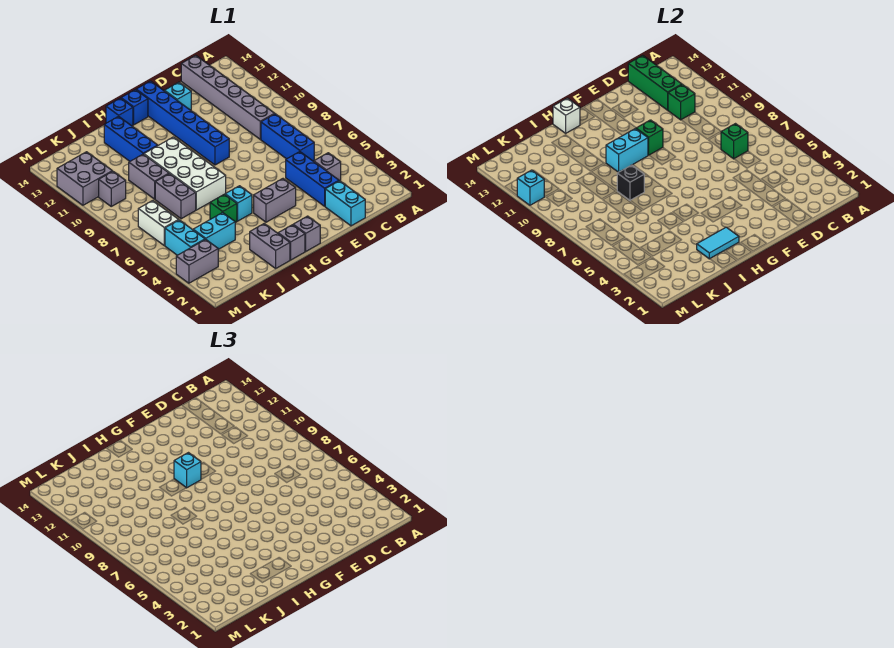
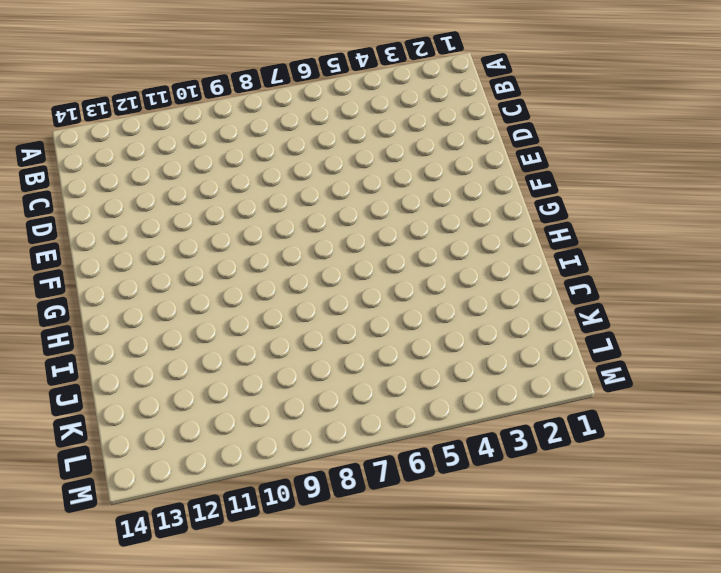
none -> grey 1x1 brick [314,153,341,181]
none -> blue 1x3 brick [261,114,314,161]
none -> grey 1x6 brick [181,55,275,139]
none -> cyan 1x2 brick [325,181,365,226]

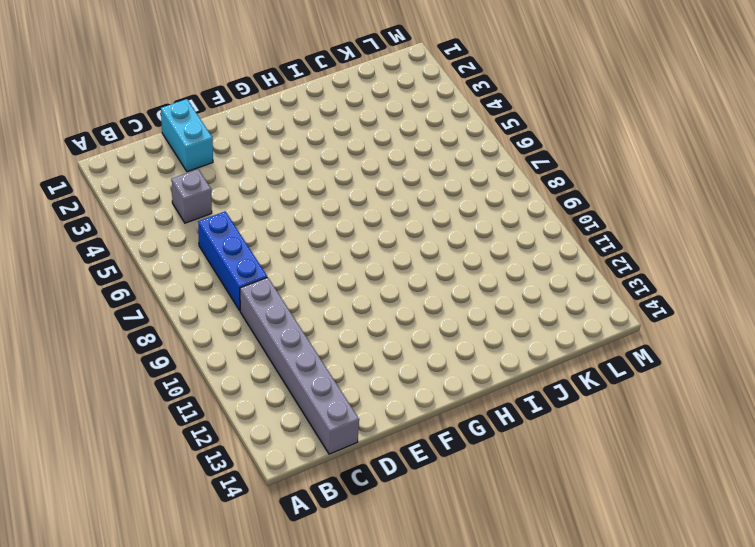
none -> blue 1x3 brick [286,152,339,206]
none -> cyan 1x1 brick [165,82,191,110]
none -> grey 1x2 brick [254,179,296,222]
none -> blue 1x6 brick [136,81,229,165]

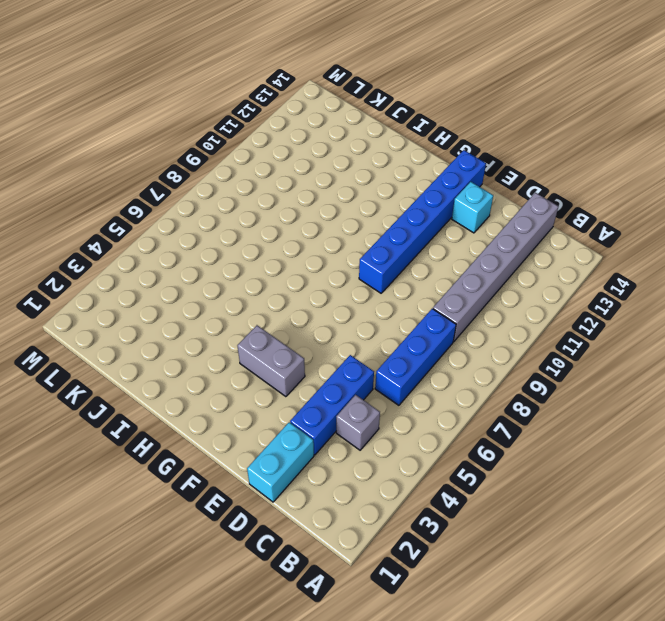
none -> grey 1x1 brick [293,216,320,251]
none -> blue 1x1 brick [121,90,148,125]
none -> grey 1x1 brick [278,225,305,260]
none -> cyan 1x1 brick [225,186,252,221]

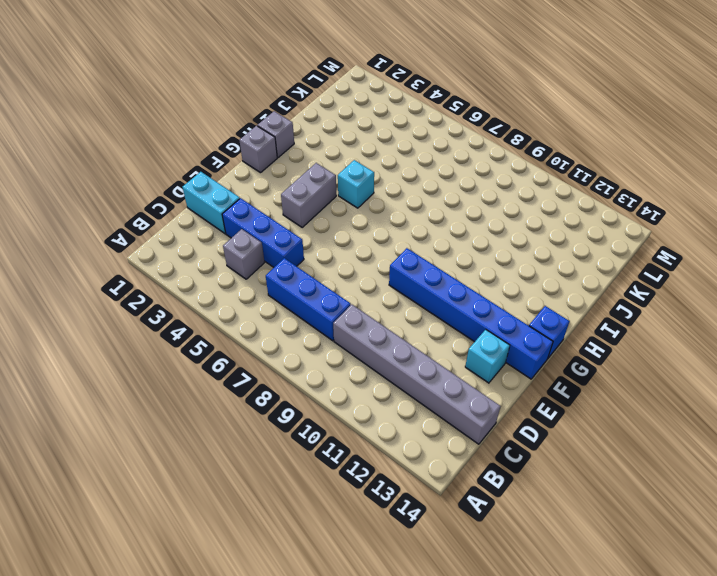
none -> white 2x4 brick [144,137,226,210]
none -> blue 1x1 brick [106,98,133,126]
none -> grey 1x2 brick [250,224,290,268]
none -> green 1x1 brick [210,194,237,223]

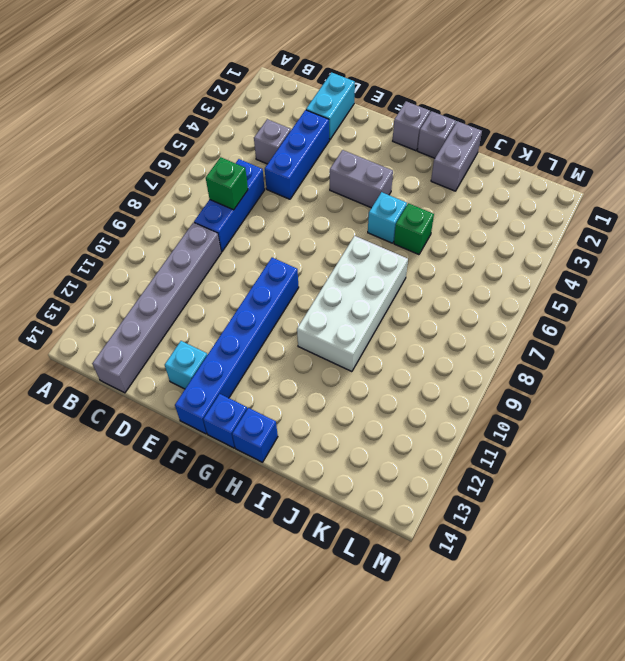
none -> blue 1x3 brick [104,116,158,161]
none -> cyan 1x2 brick [193,213,235,249]
none -> grey 1x2 brick [155,174,196,219]
none -> grey 1x2 brick [129,154,169,199]

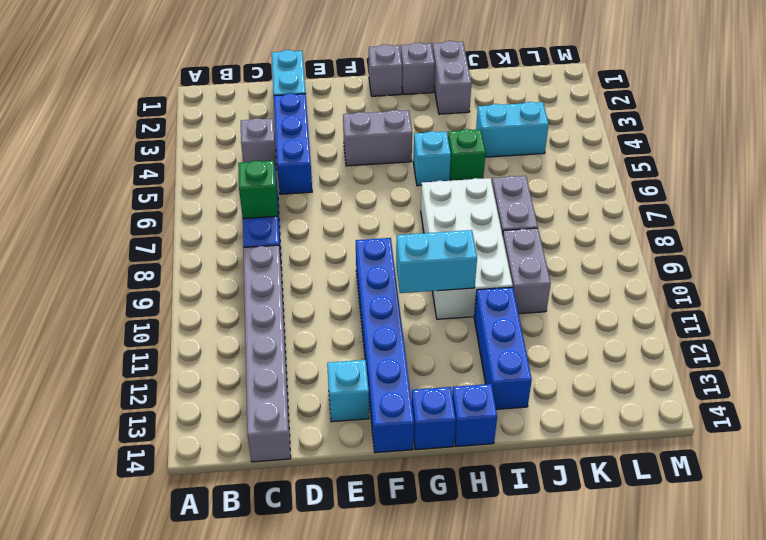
none -> grey 1x2 brick [176,239,218,283]
none -> cyan 1x2 brick [165,220,205,255]
none -> white 1x2 brick [138,201,178,245]
none -> grey 1x1 brick [99,171,126,206]

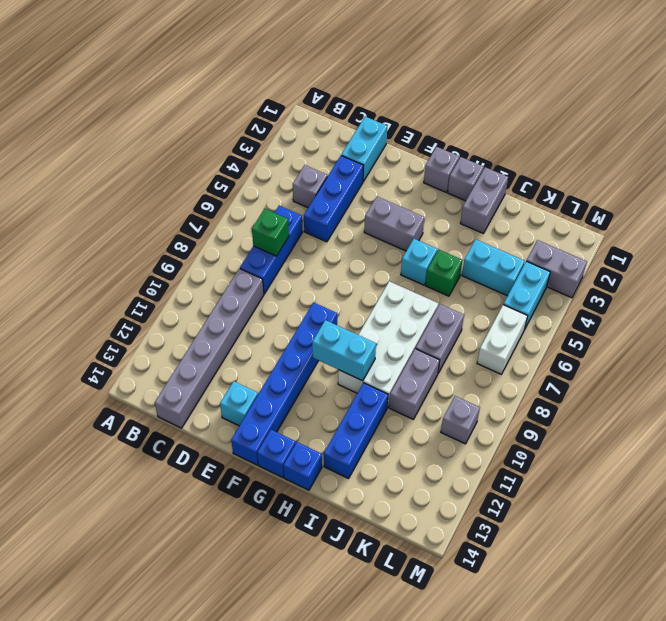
none -> grey 2x2 brick [57,152,112,205]
none -> green 1x1 brick [668,85,695,120]
none -> green 1x3 brick [628,55,682,110]
none -> green 1x1 brick [636,120,663,155]

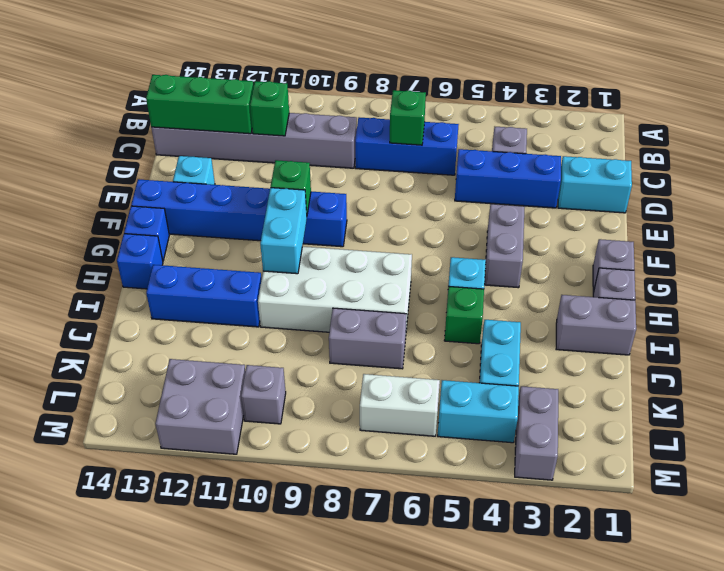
none -> grey 1x2 brick [129,154,169,199]
none -> cyan 1x2 tile [697,227,739,259]
none -> white 1x1 brick [553,98,580,133]
none -> black 1x1 brick [617,165,644,200]

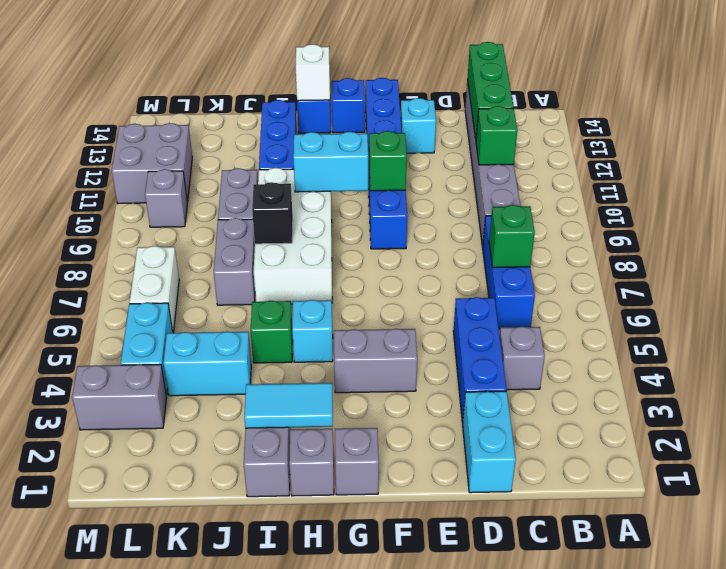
none -> cyan 1x1 brick [517,170,544,205]
none -> cyan 1x1 brick [174,453,201,488]

